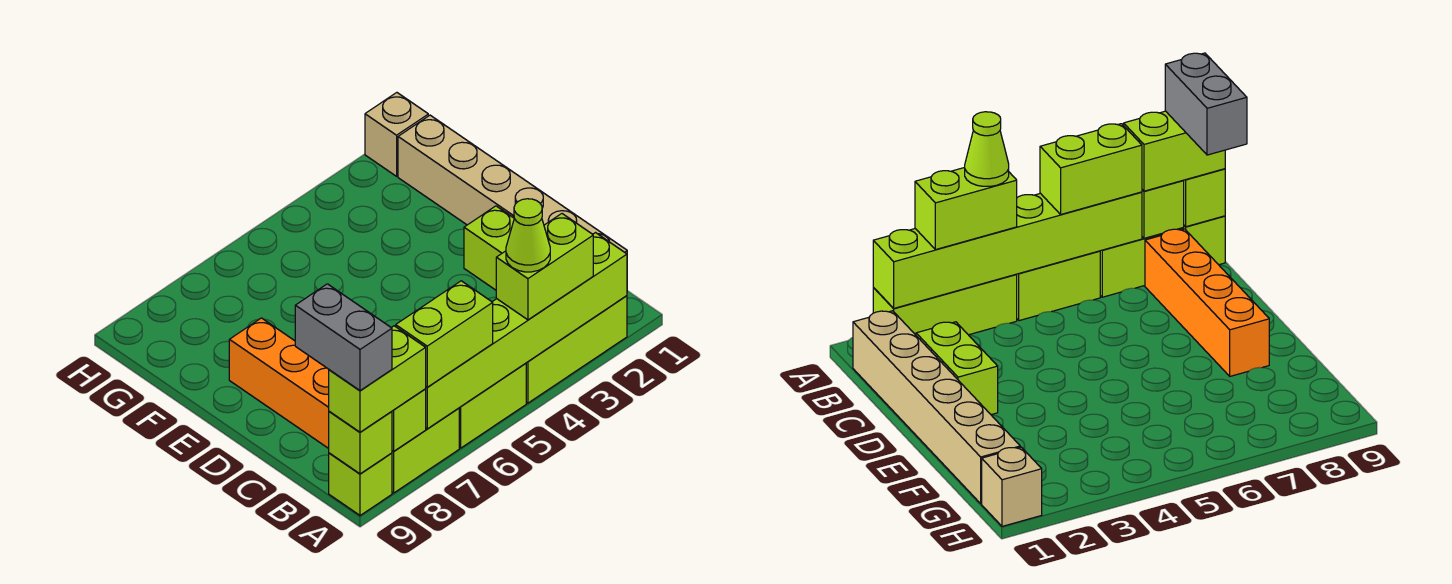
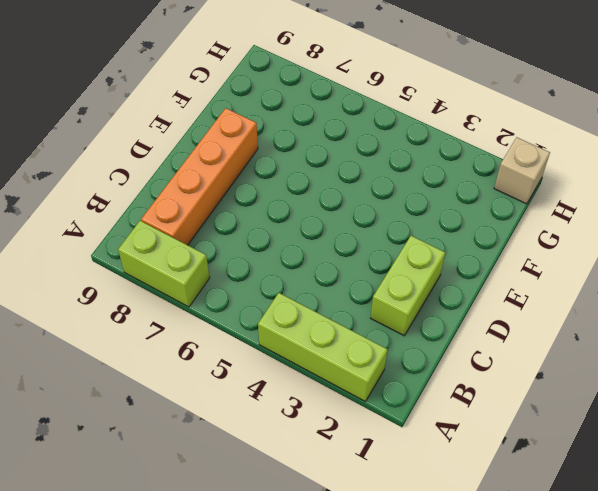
none -> lime 1x2 brick [459,363,526,448]
none -> lime 1x1 brick [329,453,392,515]
none -> tan 1x6 brick [398,115,627,254]

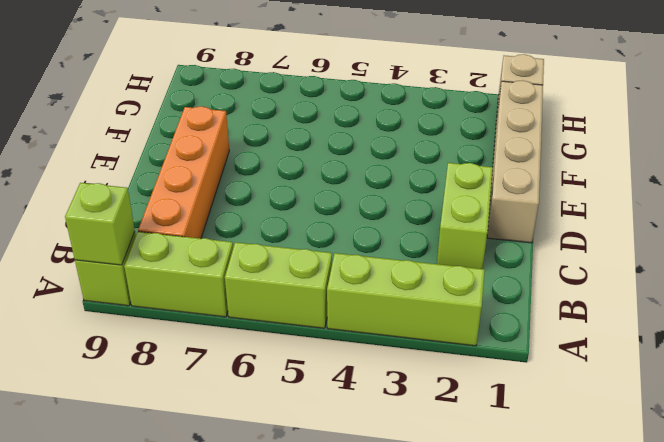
tan 1x4 brick [487,80,543,243] -> tan 1x6 brick [398,115,627,254]
none -> lime 1x6 brick [426,233,627,429]
none -> lime 1x1 brick [392,389,426,451]
none -> lime 1x2 brick [496,214,593,320]

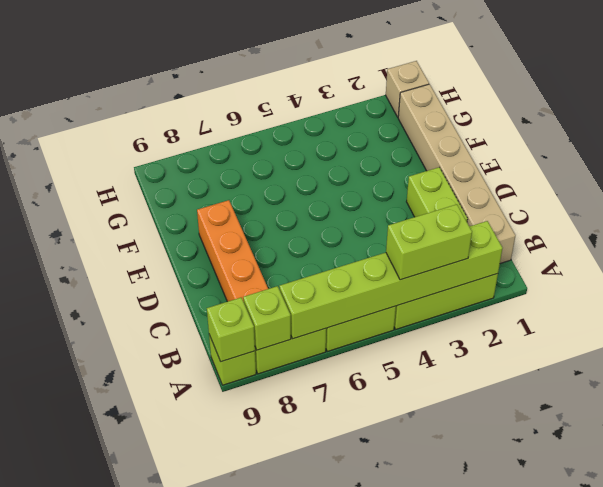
none -> lime 1x2 brick [396,281,493,387]
none -> lime 1x2 brick [329,326,426,432]
none -> lime 1x1 cone [506,199,550,272]

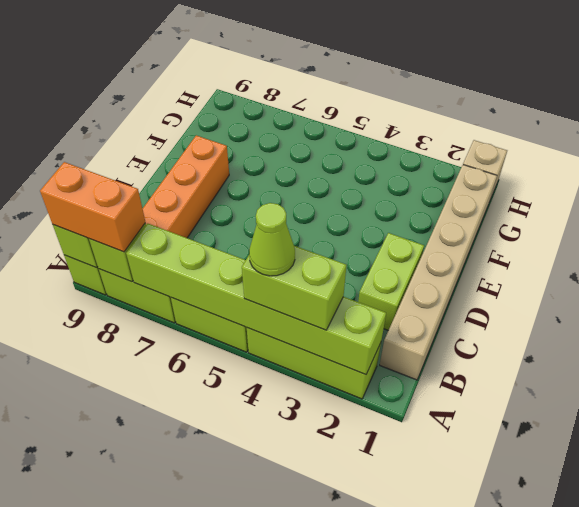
orange 1x2 brick [40,162,145,252] -> lime 1x2 brick [329,326,426,432]
none -> lime 1x2 brick [396,281,493,387]
none -> grey 1x2 brick [295,284,392,391]

